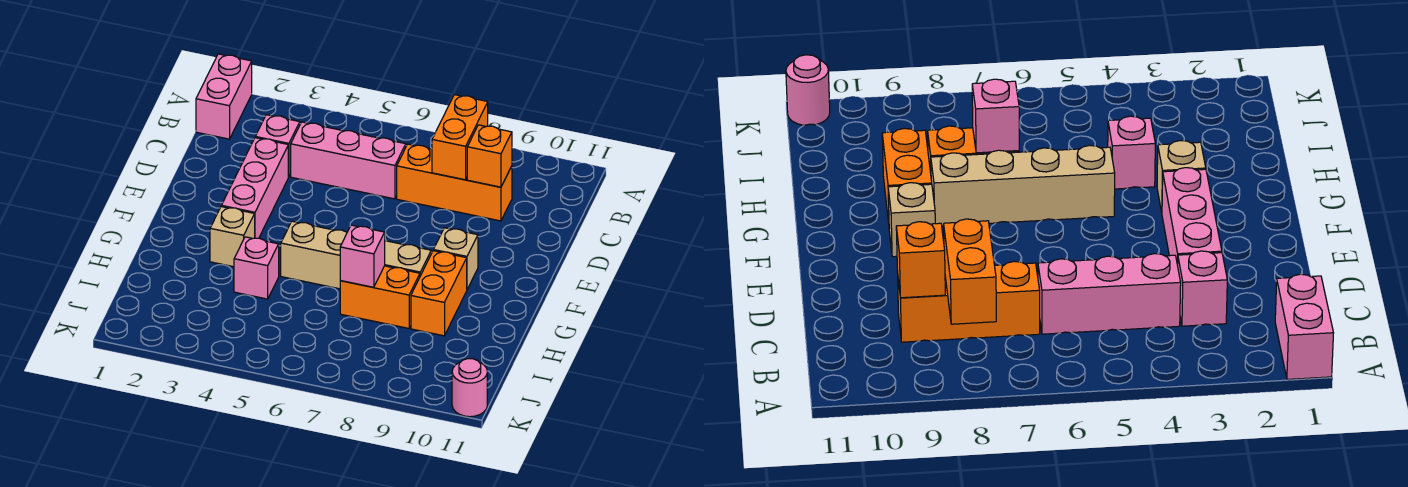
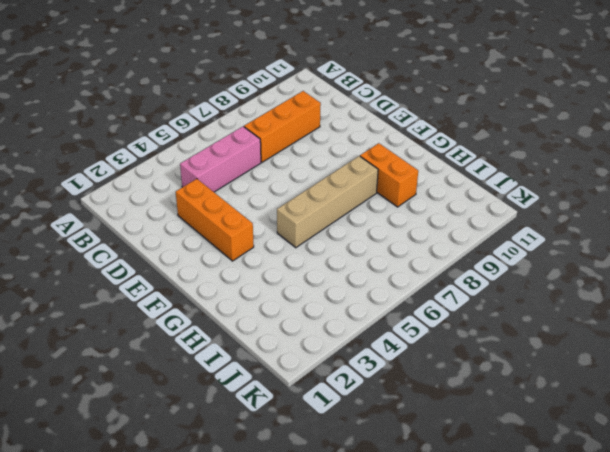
orange 1x3 brick [176,179,254,261] -> pink 1x3 brick [221,138,288,238]
none -> pink 1x2 brick [196,54,252,139]
none -> pink 1x1 brick [255,115,300,177]
none -> tan 1x1 brick [433,228,478,289]

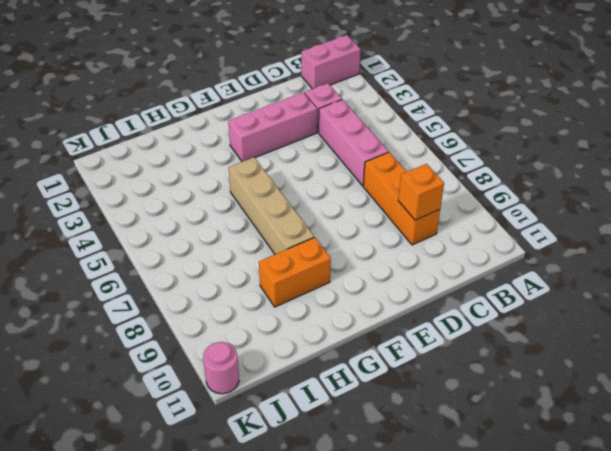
none -> tan 1x1 brick [433,228,478,289]
none -> tan 1x1 brick [210,207,255,267]
none -> pink 1x1 brick [234,237,279,299]

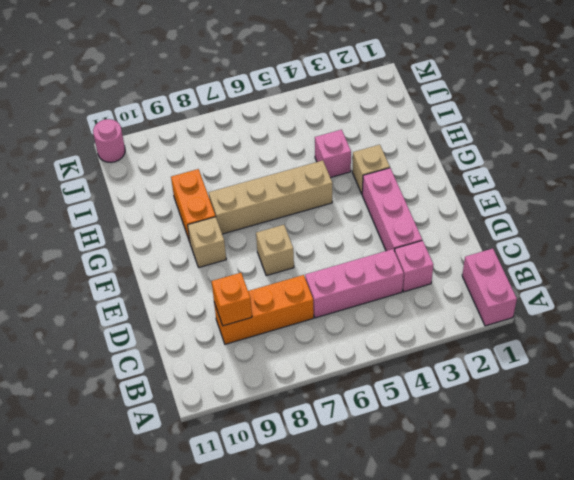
tan 1x1 brick [256,225,294,276] -> none
none -> orange 1x2 brick [340,266,420,328]
none -> orange 1x2 brick [432,95,488,180]
none -> pink 1x1 brick [340,225,385,287]

